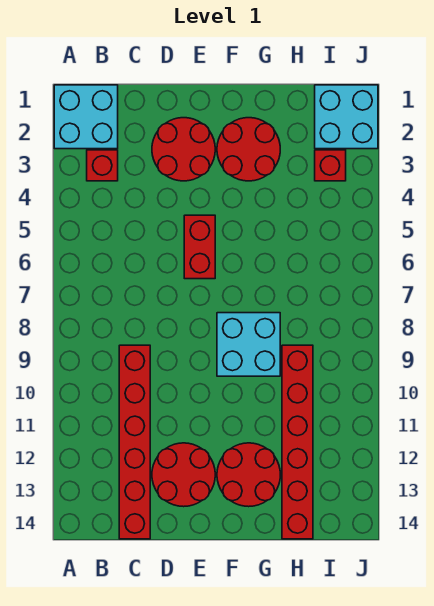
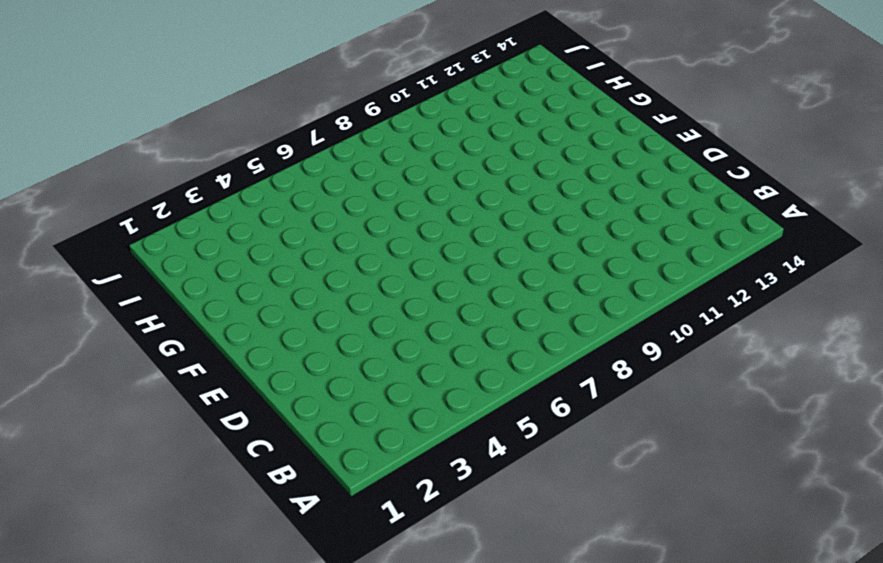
none -> cyan 2x2 brick [54,85,118,149]
none -> red 1x1 brick [87,150,118,181]
none -> red 1x6 brick [119,345,150,539]

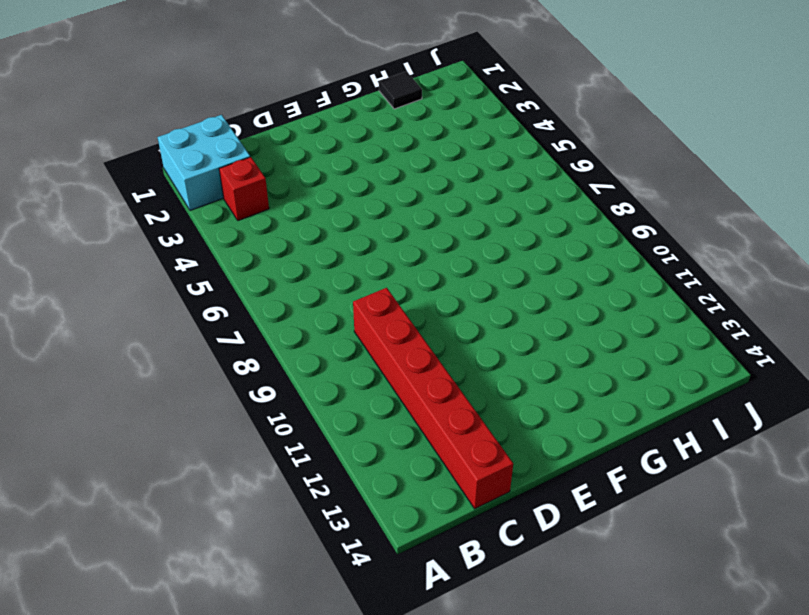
black 1x1 tile [379,71,422,109] -> none
none -> red 2x2 round brick [152,118,215,181]
none -> red 2x2 round brick [152,443,215,507]
none -> red 1x2 brick [184,215,215,279]

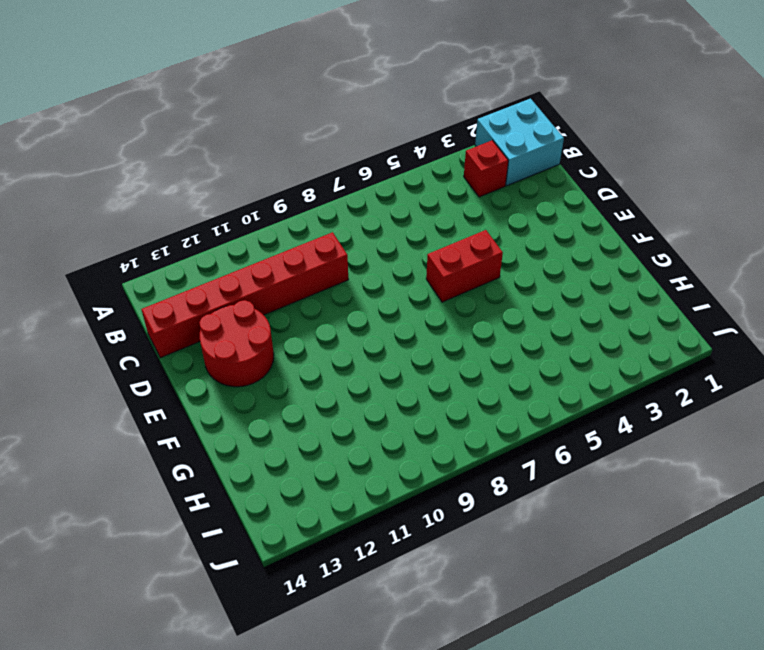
none -> red 2x2 round brick [152,118,215,181]
none -> red 2x2 round brick [217,118,280,181]
none -> cyan 2x2 brick [217,313,280,376]

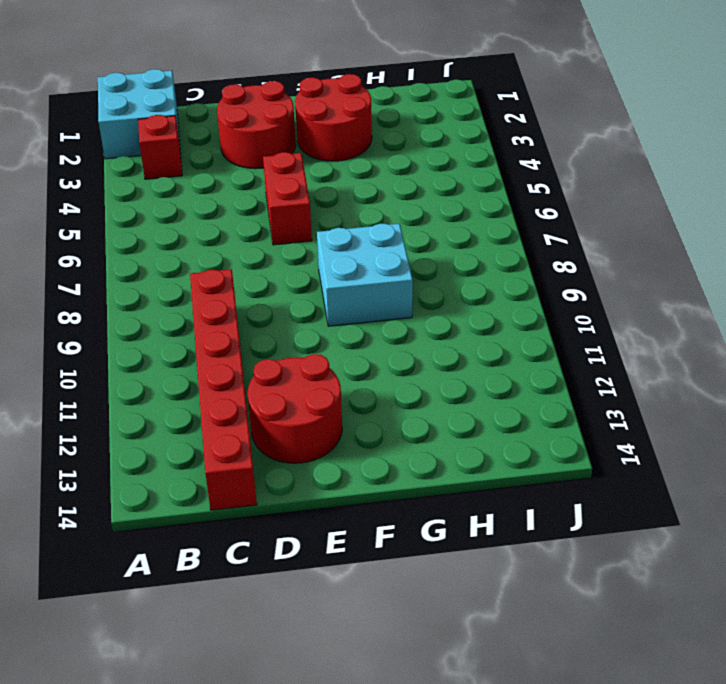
none -> red 2x2 round brick [217,443,280,507]
none -> red 1x6 brick [282,345,313,539]
none -> cyan 2x2 brick [315,85,378,149]

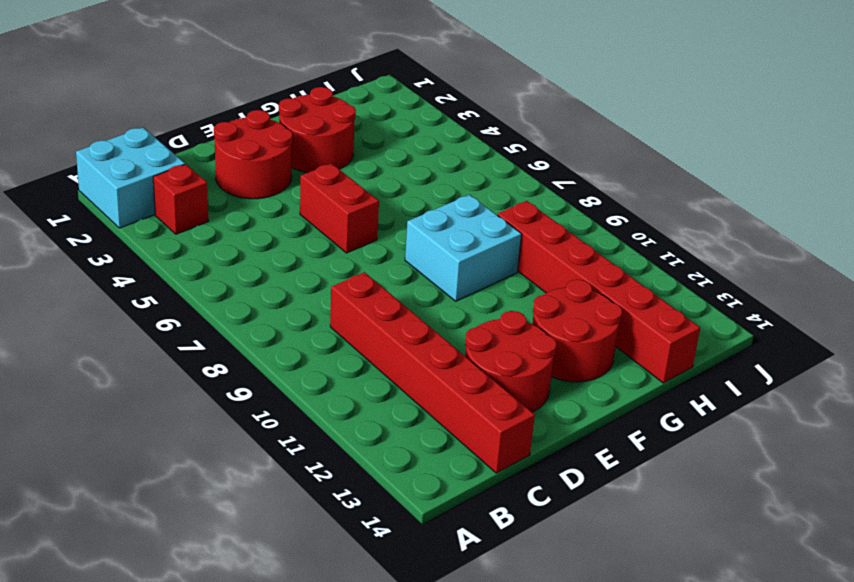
none -> cyan 2x2 brick [315,85,378,149]
none -> red 1x1 brick [315,150,346,181]

